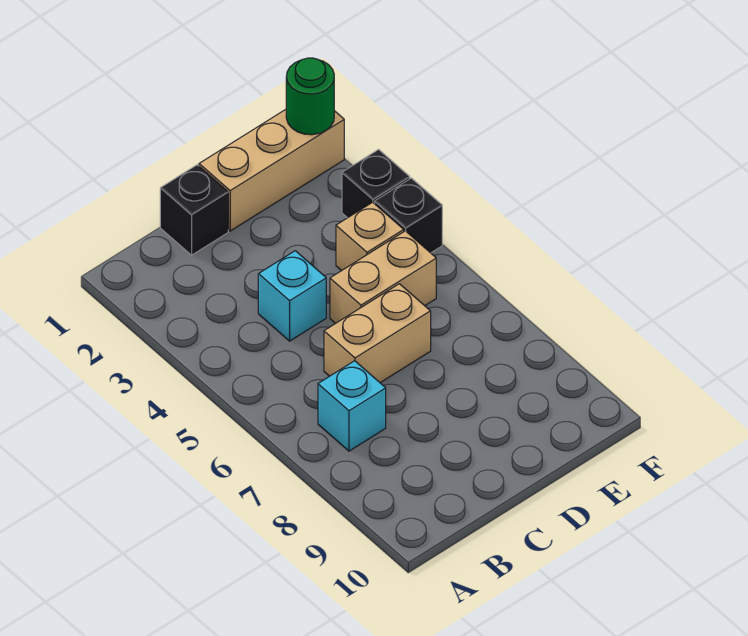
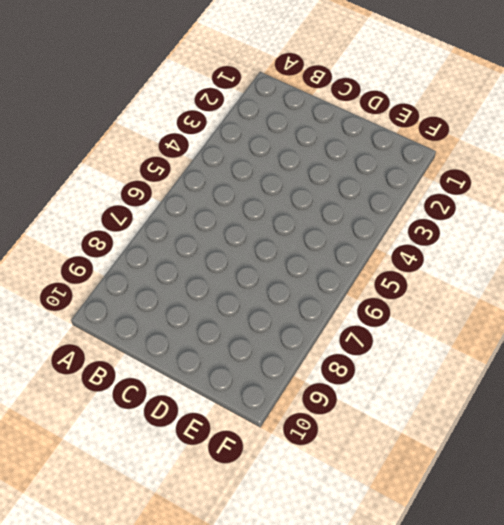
none -> cyan 1x1 brick [318,361,386,451]
none -> black 1x1 brick [160,165,228,255]

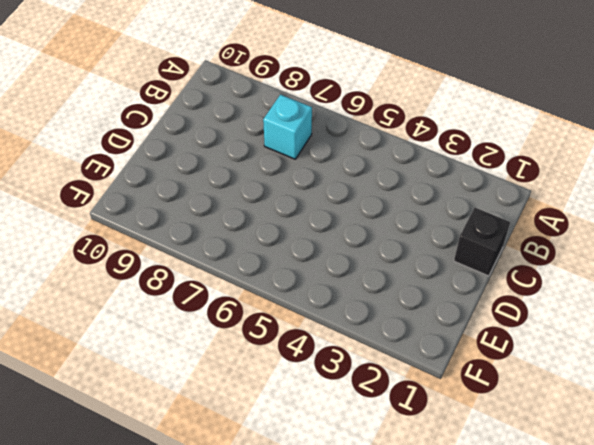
none -> cyan 1x1 brick [258,251,326,341]
none -> tan 1x2 brick [324,284,431,383]

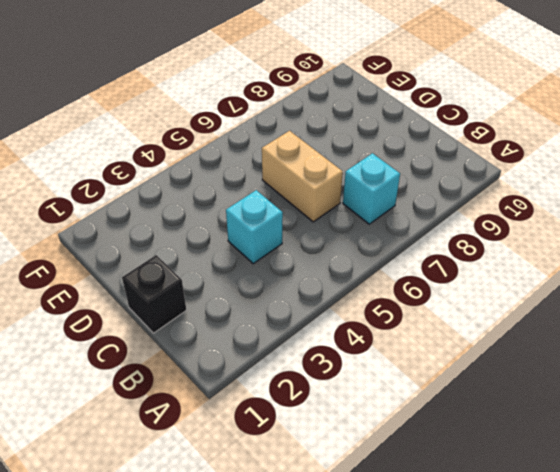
none -> tan 1x3 brick [199,109,344,231]
none -> tan 1x2 brick [330,231,436,323]

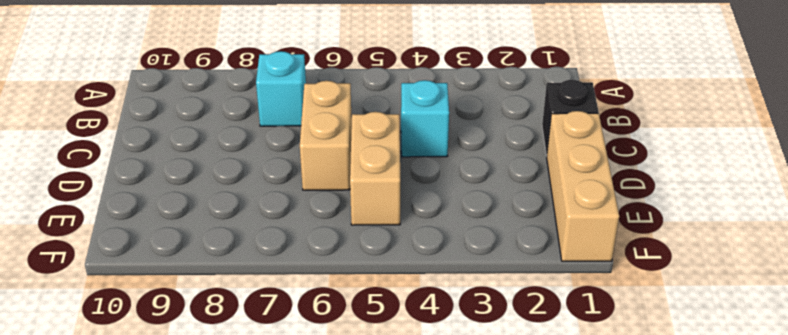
none -> tan 1x1 brick [336,202,404,271]
none -> black 1x1 brick [342,150,410,218]

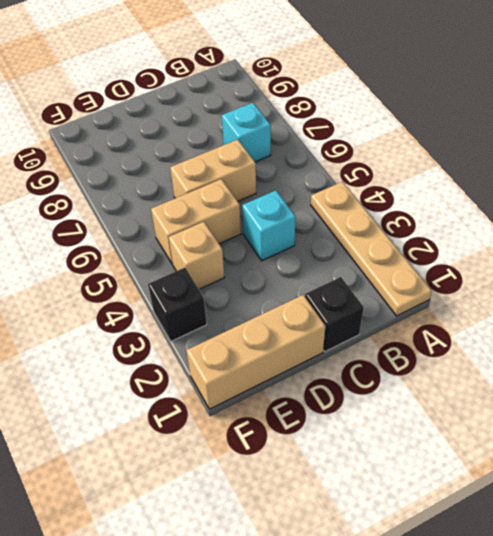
tan 1x4 plate [311,182,432,316] -> none
none -> black 1x1 brick [375,178,442,253]
none -> green 1x1 round brick [286,58,334,135]

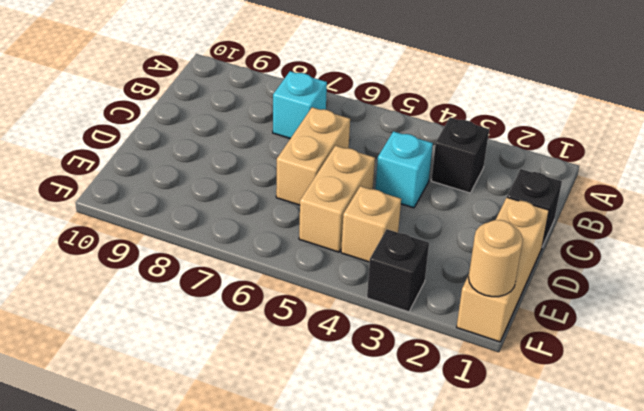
black 1x1 brick [431,118,489,193] -> black 1x1 brick moved to [375,178,442,253]
tan 1x1 round brick [469,220,523,297] -> green 1x1 round brick [286,58,334,135]

